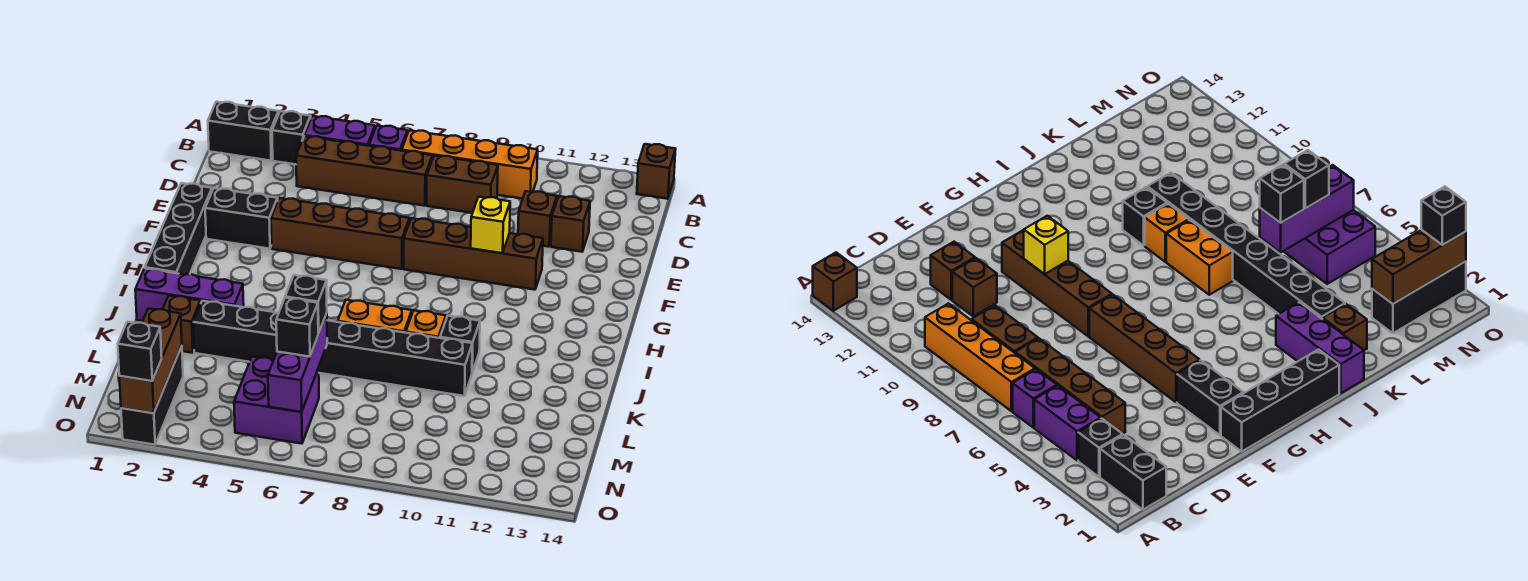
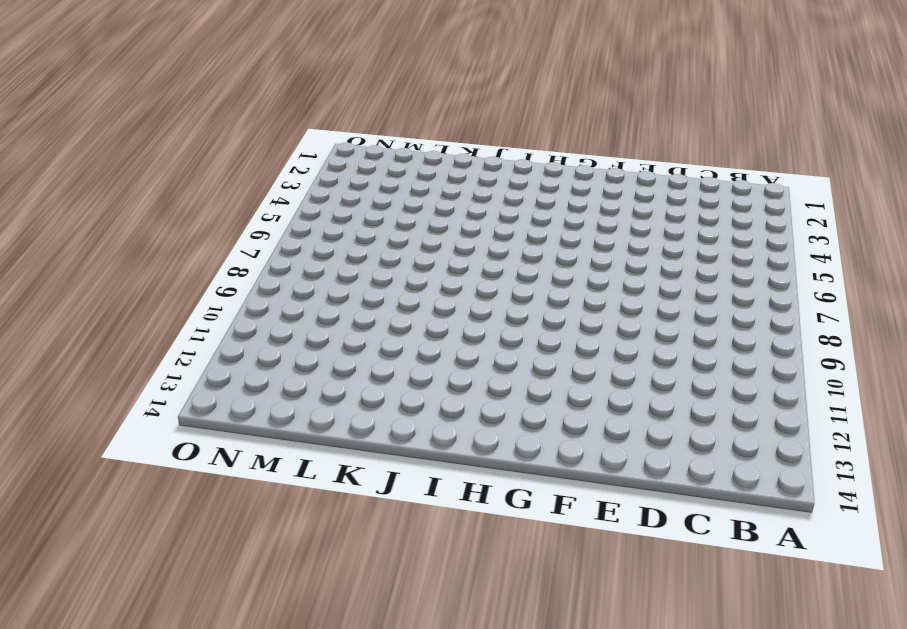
none -> brown 1x1 brick [637,144,676,199]
none -> black 1x2 brick [208,102,279,161]
none -> black 1x1 brick [272,111,311,164]

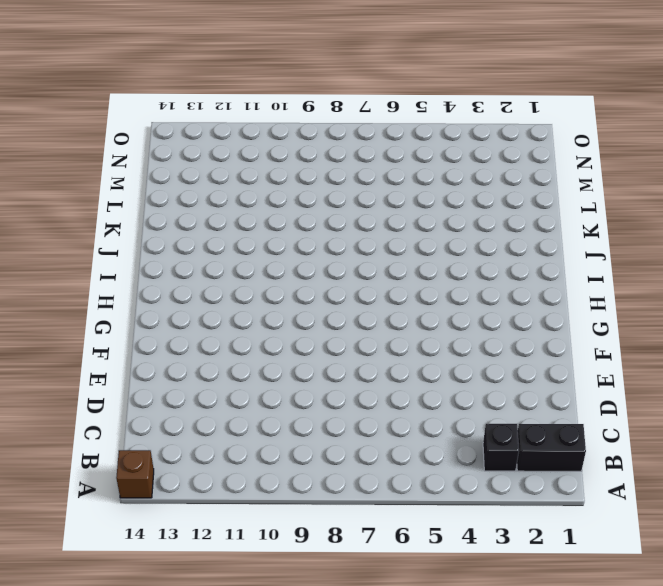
none -> purple 1x2 brick [304,116,375,146]
none -> purple 1x1 brick [369,126,407,151]
none -> orange 1x4 brick [402,130,538,199]

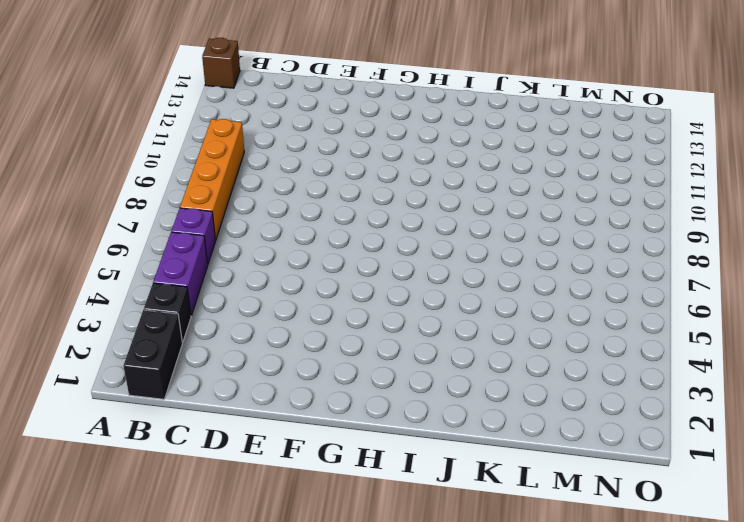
none -> brown 1x4 brick [296,136,432,206]
none -> brown 1x2 brick [427,156,498,213]
none -> brown 1x1 brick [518,191,557,247]

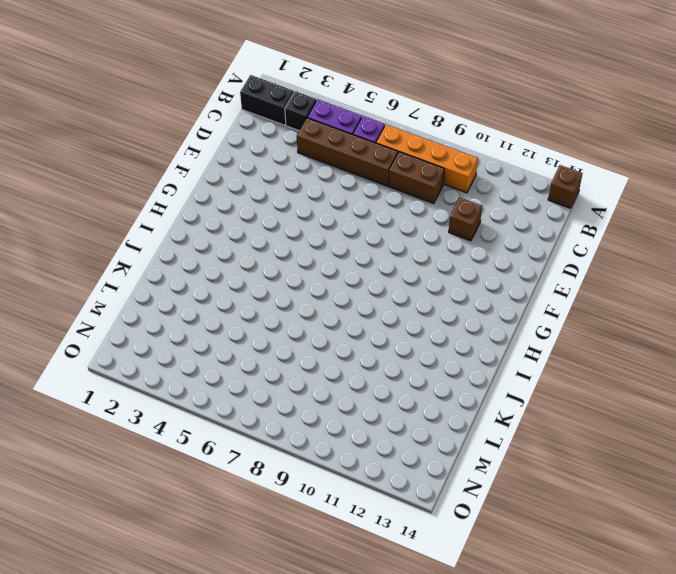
none -> brown 1x1 brick [551,196,590,252]
none -> black 1x4 brick [145,183,212,275]
none -> black 1x2 brick [205,188,278,249]

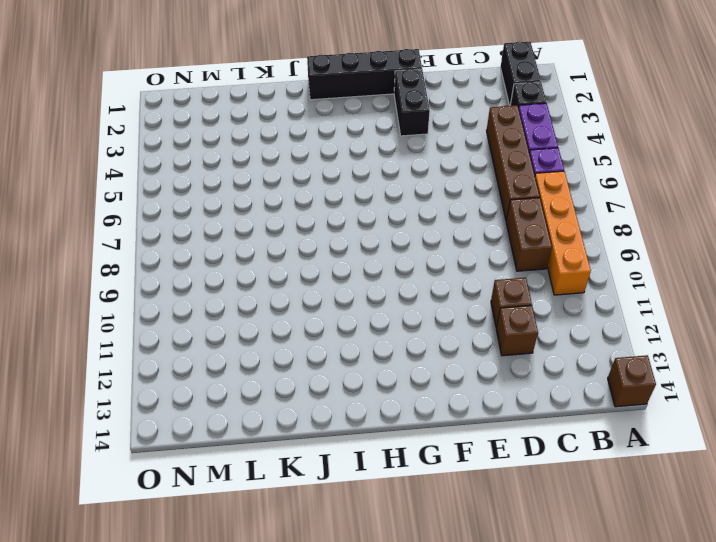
none -> brown 1x4 brick [271,198,410,269]
none -> brown 1x4 brick [404,218,543,290]
none -> purple 1x3 brick [135,268,244,321]

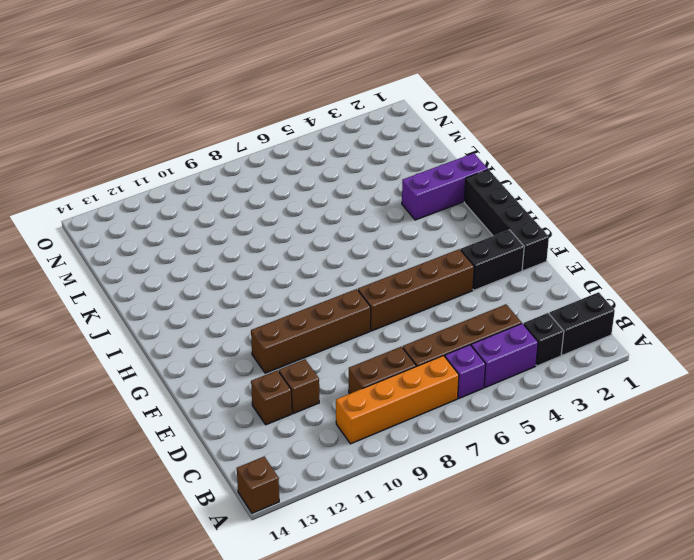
none -> orange 1x2 brick [338,300,412,333]
none -> orange 1x1 brick [406,310,446,338]
none -> black 1x1 brick [440,316,480,372]

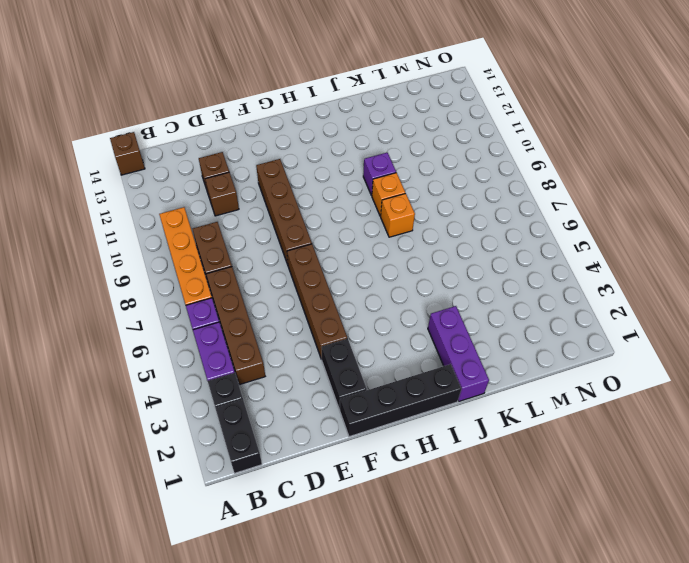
orange 1x1 brick [381,193,415,237] -> orange 1x2 brick [338,300,412,333]
purple 1x1 brick [363,153,396,196] -> black 1x1 brick [440,316,480,372]
none -> brown 1x1 brick [163,296,201,353]
none -> black 1x8 brick [193,301,472,396]
none -> black 1x3 brick [121,346,183,445]

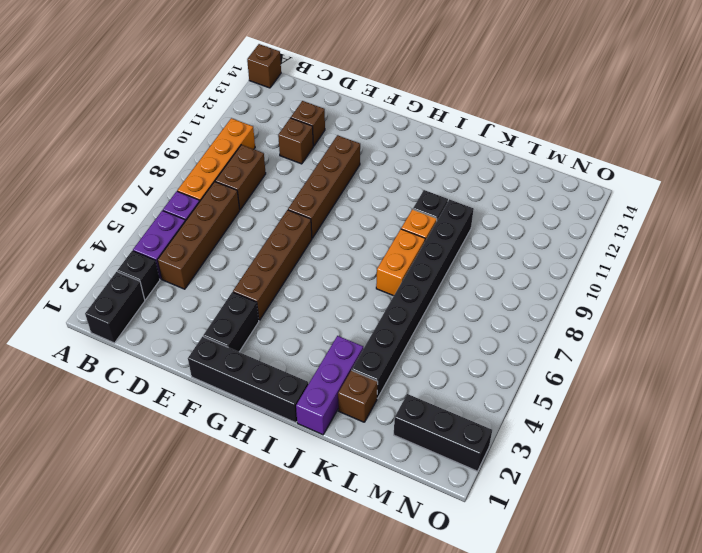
none -> purple 2x2 brick [234,357,319,444]
none -> yellow 1x1 brick [471,197,510,253]
none -> purple 1x3 brick [268,313,327,412]

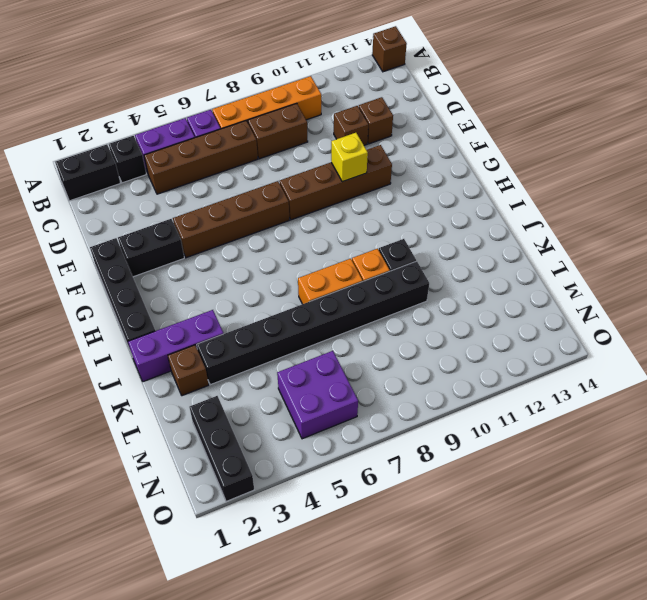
none -> purple 1x3 brick [268,313,327,412]
none -> brown 1x3 brick [119,308,182,413]
none -> black 1x1 brick [285,275,327,333]

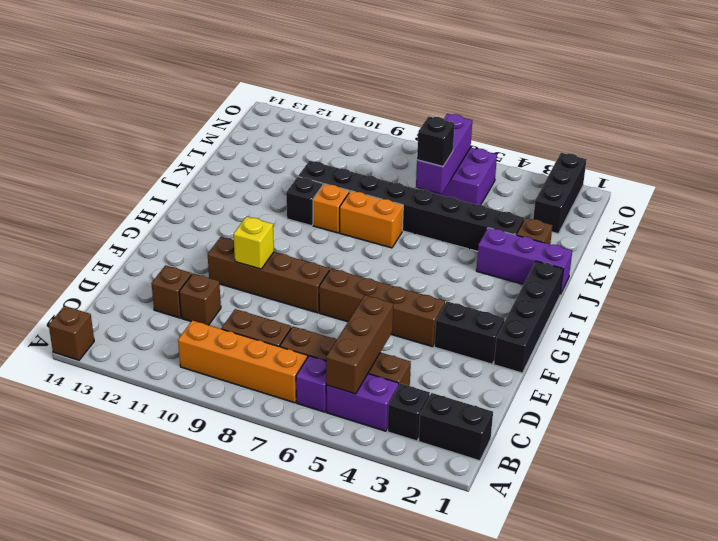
brown 1x3 brick [326,295,393,394] -> brown 1x3 brick moved to [119,308,182,413]
none -> black 1x1 brick [276,298,319,357]
none -> black 1x1 brick [118,322,162,381]

